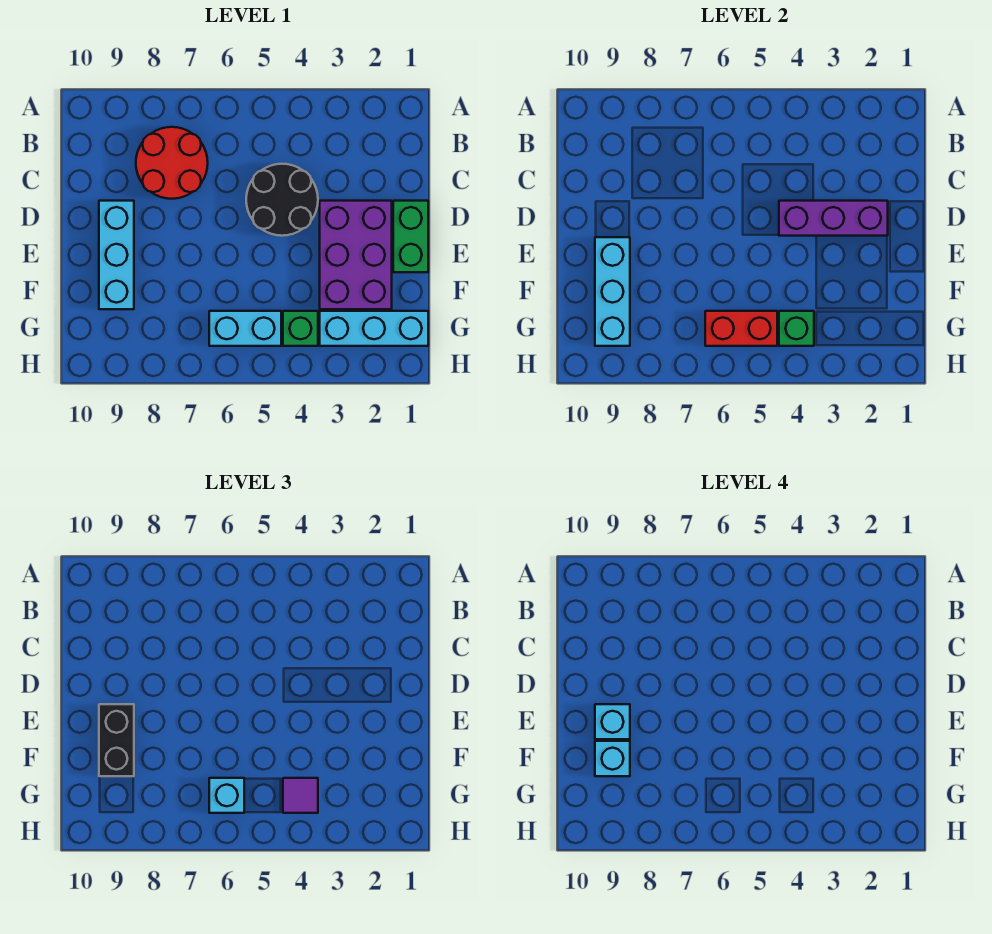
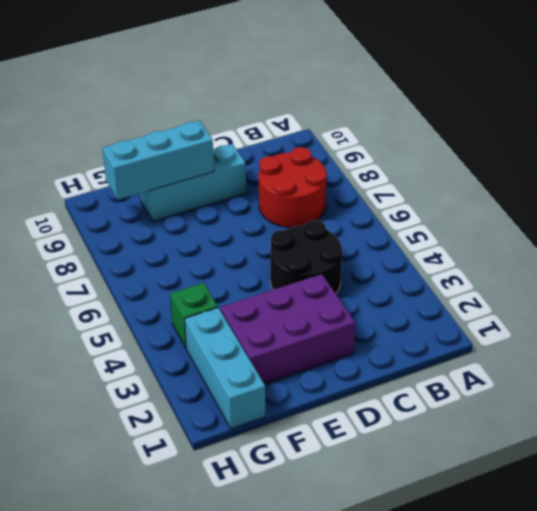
none -> green 1x2 brick [393,201,428,272]
none -> cyan 1x2 brick [209,311,281,346]
none -> purple 1x3 brick [779,201,888,236]

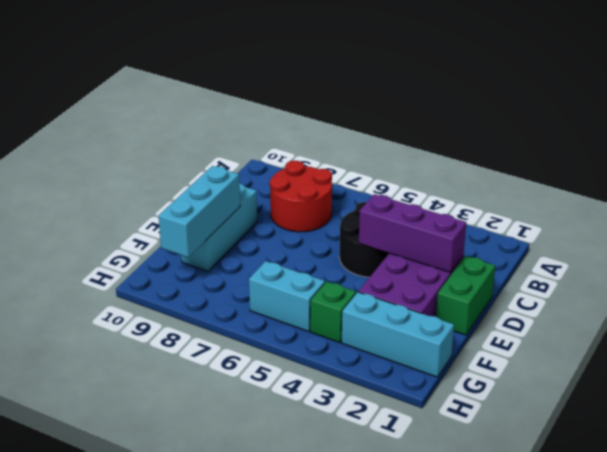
none -> green 1x1 brick [779,311,814,346]
none -> red 1x2 brick [705,311,777,346]
none -> black 1x2 brick [99,704,134,776]

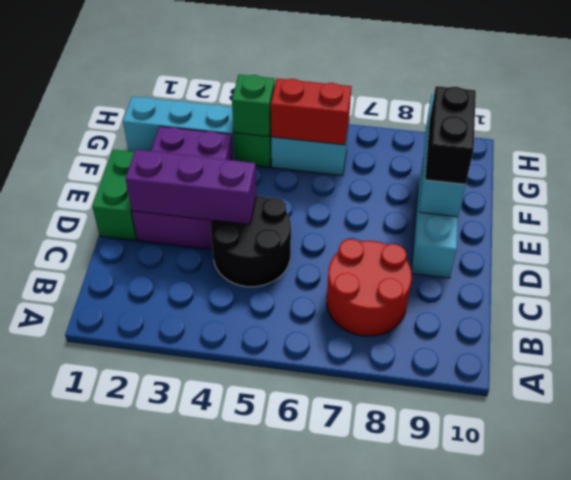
none -> purple 1x1 tile [283,778,318,813]
none -> cyan 1x1 brick [209,778,244,813]
none -> cyan 1x1 brick [595,704,630,739]

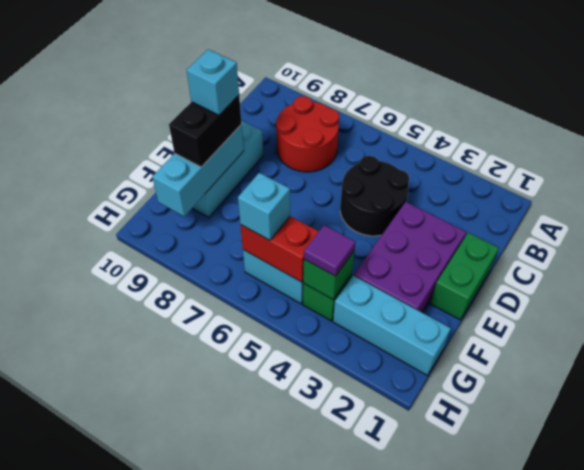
none -> purple 1x3 brick [779,201,888,236]
none -> cyan 1x1 brick [595,741,630,776]

